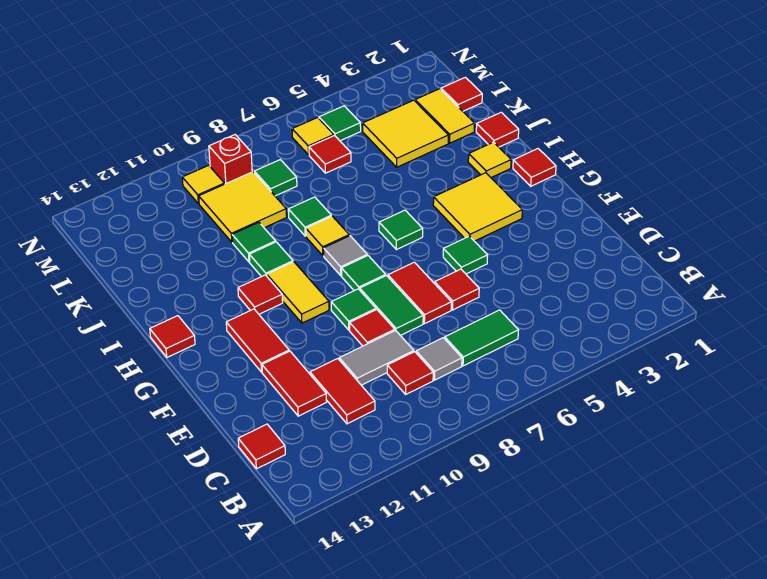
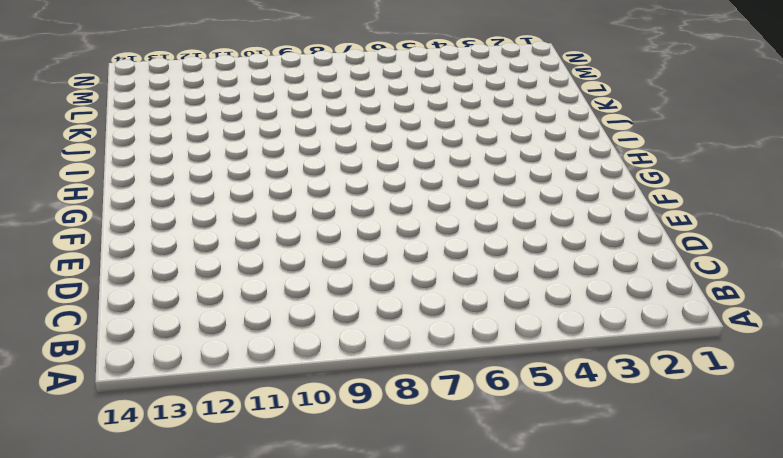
none -> green 1x2 tile [445,310,518,366]
none -> grey 1x1 tile [416,338,462,380]
none -> red 1x1 tile [387,352,433,394]
none -> red 1x2 tile [310,359,375,424]

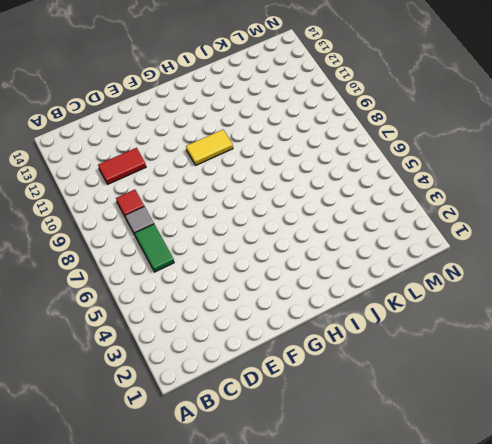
none -> red 1x1 tile [238,424,285,469]
none -> grey 1x2 tile [339,330,414,385]
none -> red 1x2 tile [262,351,327,416]
none -> red 1x1 tile [435,269,479,310]

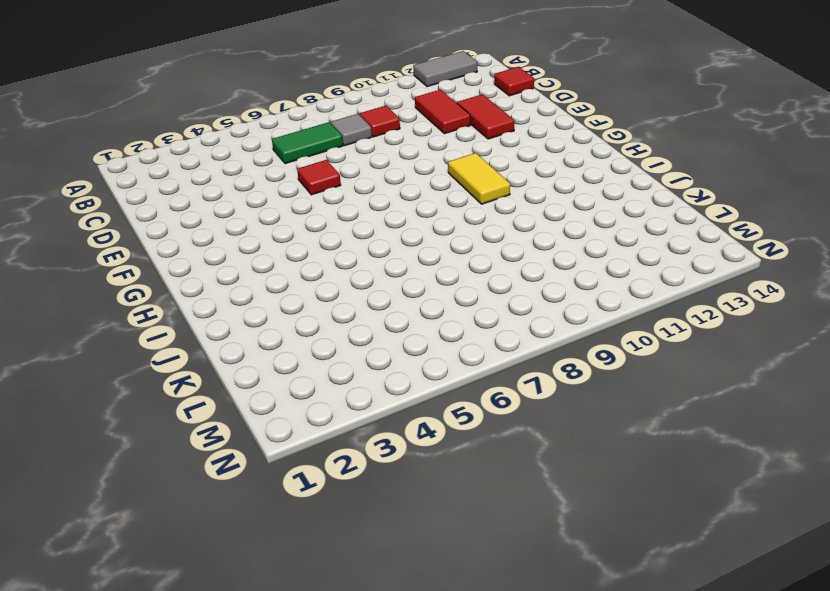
grey 1x2 tile [413,51,477,87] -> grey 1x2 tile moved to [339,330,414,385]
none -> red 1x2 tile [388,262,451,324]
none -> green 1x2 tile [360,276,423,335]
none -> red 1x1 tile [350,310,395,346]
none -> green 1x1 tile [443,236,488,274]

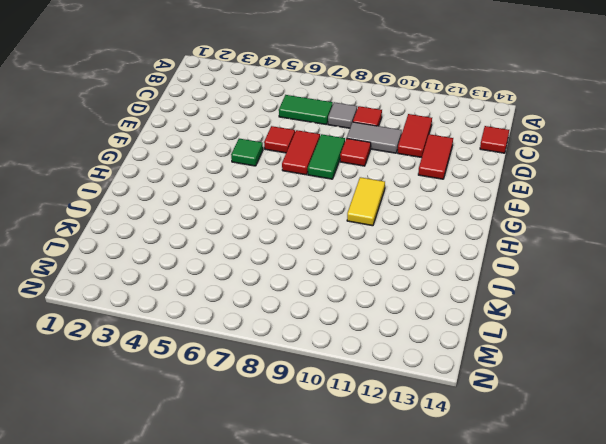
none -> green 1x1 tile [331,289,376,330]
none -> red 1x2 tile [226,309,289,372]
none -> yellow 2x2 tile [433,173,522,241]
none -> green 1x1 tile [341,256,386,291]

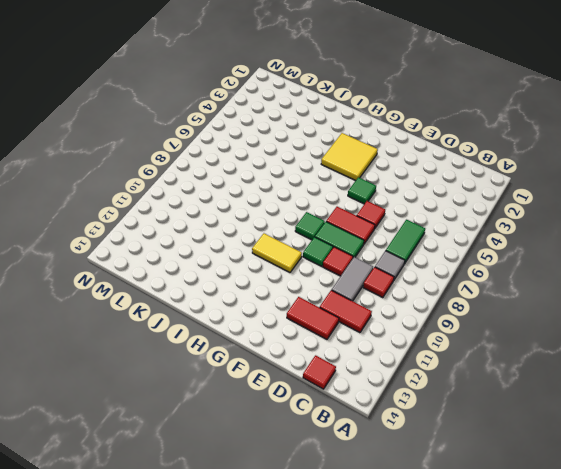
none -> red 1x2 tile [226,309,289,372]
none -> red 1x1 tile [513,149,556,186]
none -> green 1x1 tile [379,210,423,250]
none -> grey 1x1 tile [324,236,367,276]

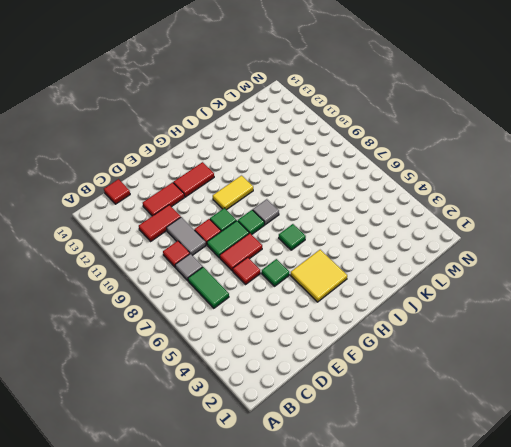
none -> red 1x1 tile [513,149,556,186]
none -> red 1x1 tile [238,275,283,314]
none -> red 1x1 tile [150,316,195,357]
none -> yellow 1x1 tile [468,142,511,178]

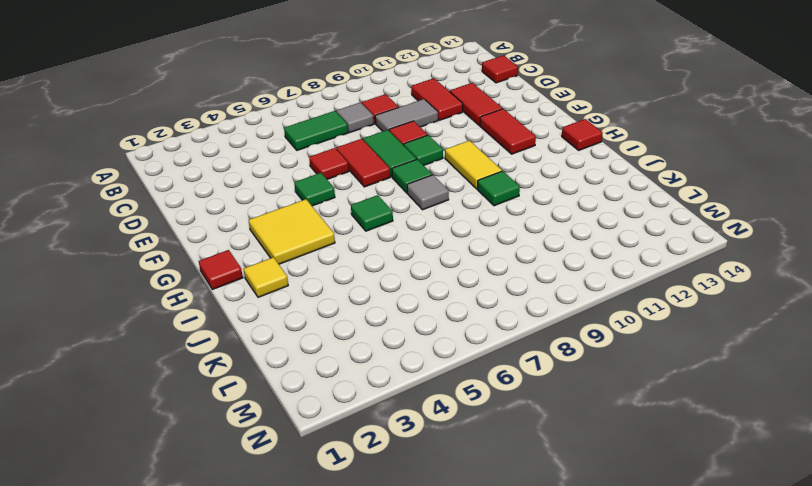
none -> red 1x1 tile [238,275,283,314]
none -> yellow 1x1 tile [306,216,349,256]
none -> red 1x1 tile [476,112,519,147]
none -> green 1x1 tile [288,197,331,236]

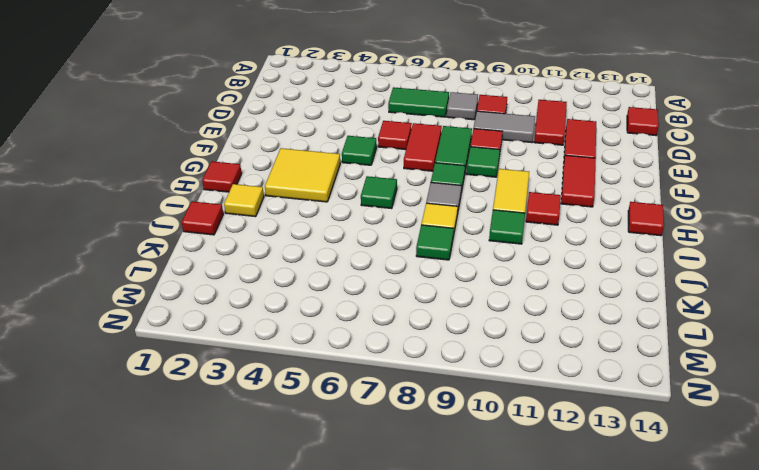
none -> green 1x1 tile [232,222,276,262]
none -> yellow 1x2 tile [415,89,475,143]
none -> yellow 2x2 tile [363,100,448,167]
none -> yellow 2x2 tile [199,172,287,242]

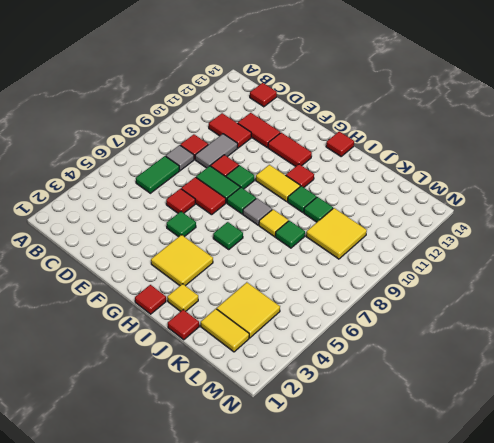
none -> red 1x1 tile [441,77,482,111]
none -> red 1x1 tile [309,136,351,173]
none -> green 1x1 tile [254,160,297,196]
none -> green 1x1 tile [319,106,361,141]

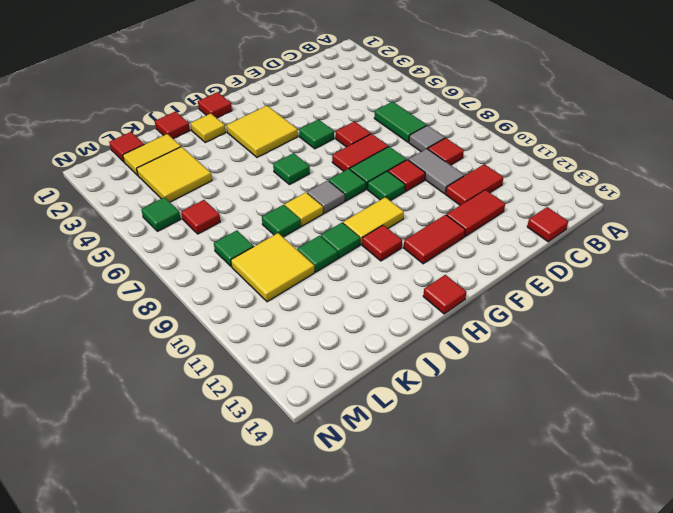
none -> yellow 1x1 tile [292,118,334,155]
none -> red 1x1 brick [209,135,252,184]
none -> yellow 1x1 tile [182,165,224,204]

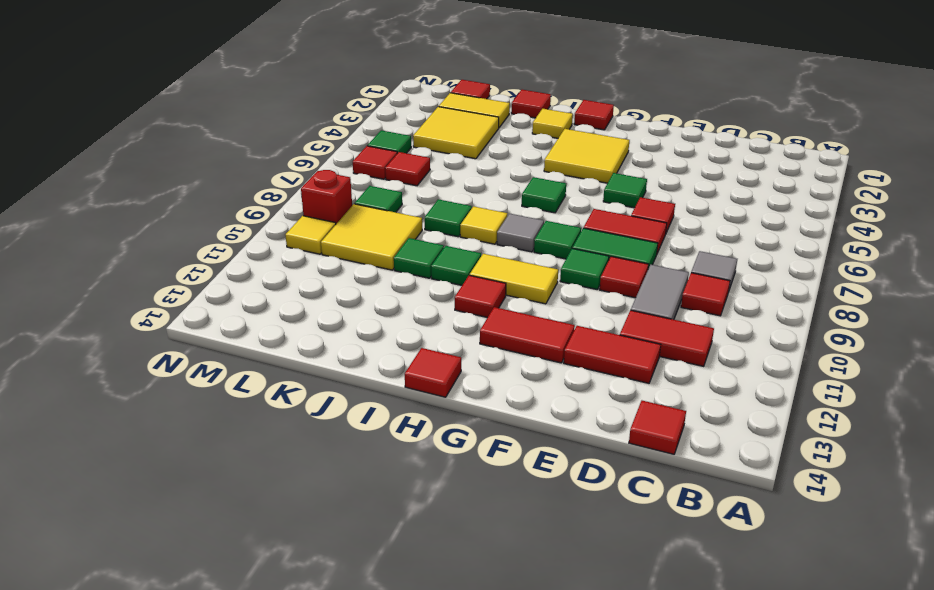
red 1x1 tile [353,146,397,179] -> yellow 1x1 tile [292,118,334,155]
none -> green 1x2 tile [445,310,518,366]

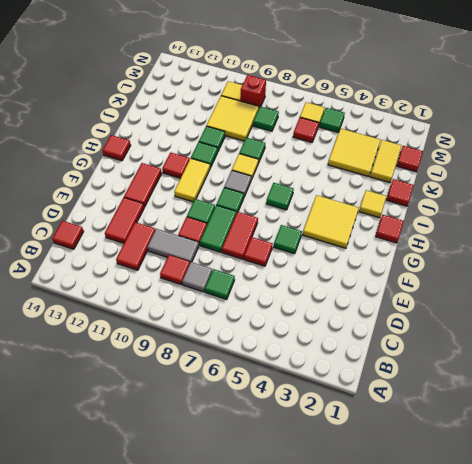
green 1x1 tile [205,269,235,299] -> green 1x2 tile [445,310,518,366]

